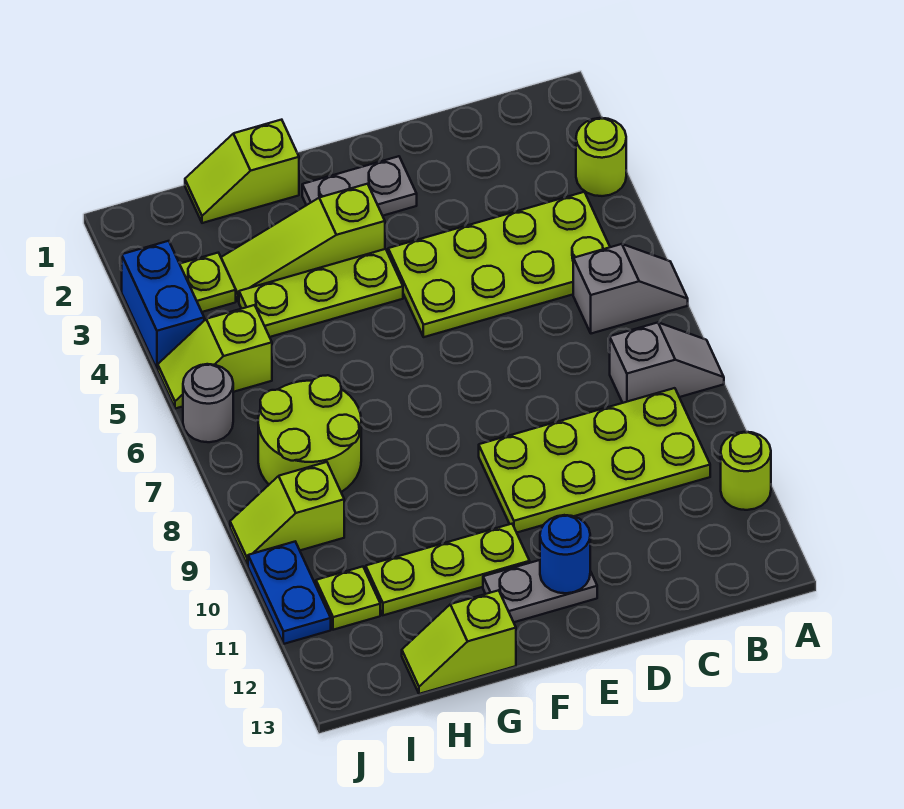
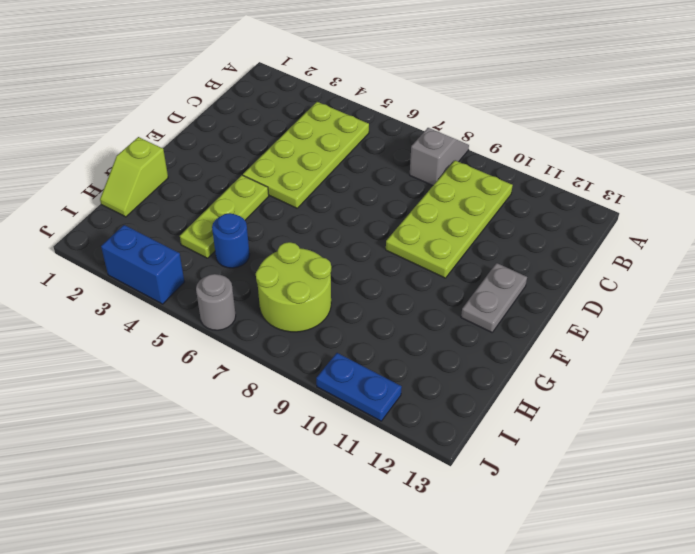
blue 1x1 round brick [212,213,250,268] -> blue 1x1 round brick moved to [540,515,590,593]
none -> lime 1x1 round brick [576,118,626,196]
none -> grey 1x2 slope [573,244,688,334]
none -> lime 1x1 round brick [721,432,771,510]

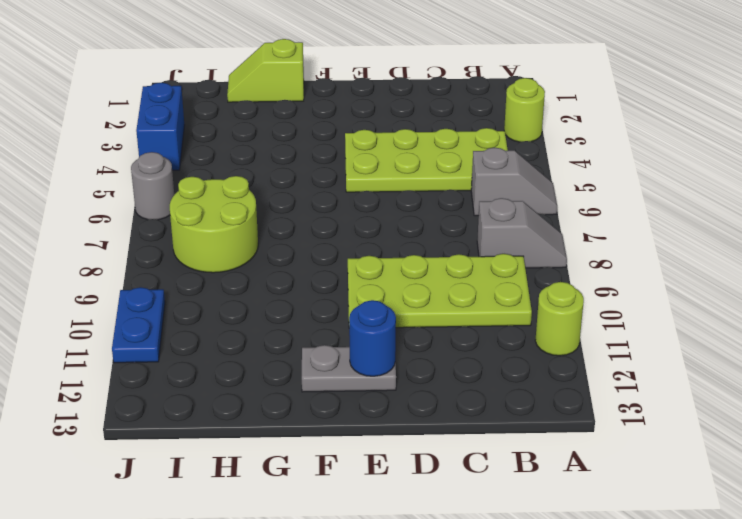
none -> grey 1x2 plate [302,156,417,216]
none -> lime 1x3 slope [221,184,385,302]
none -> lime 1x3 plate [239,249,403,337]

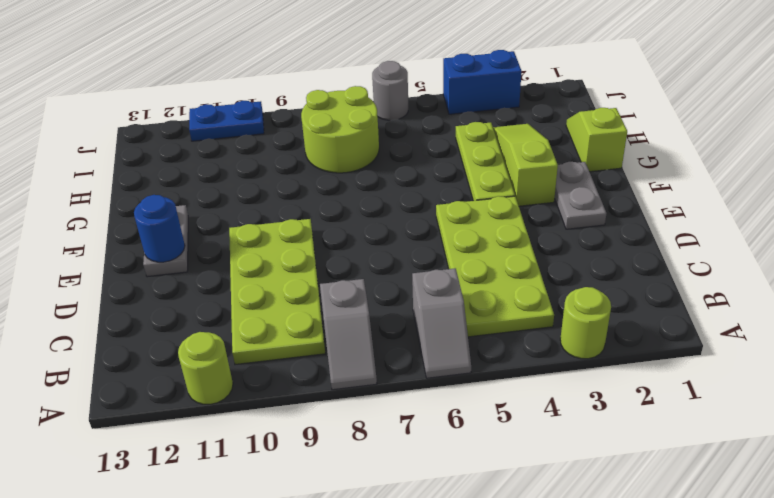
none -> lime 1x3 plate [366,524,530,615]
none -> lime 1x2 slope [402,590,516,694]
none -> lime 1x1 plate [180,253,236,312]

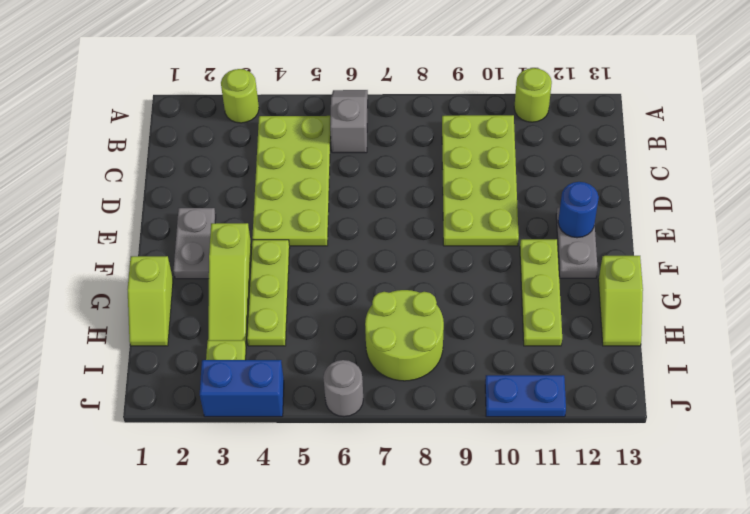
none -> grey 1x2 slope [610,323,724,403]
none -> lime 1x2 slope [158,305,272,409]
none -> lime 1x2 slope [230,462,344,566]

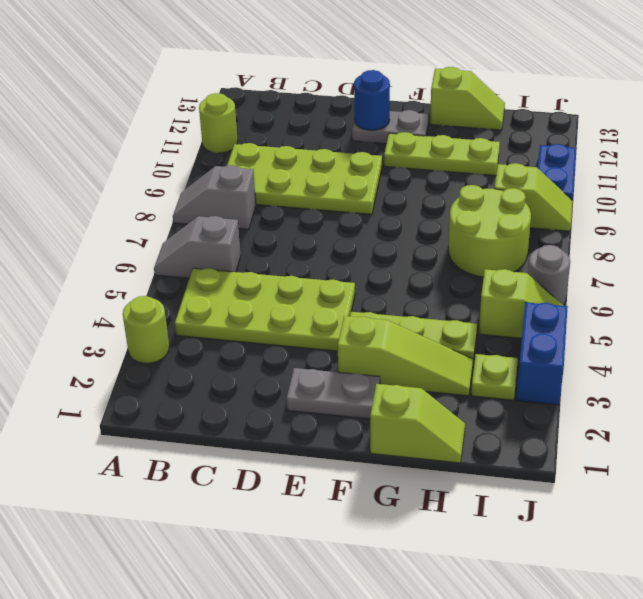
none -> lime 1x1 plate [316,567,380,630]

